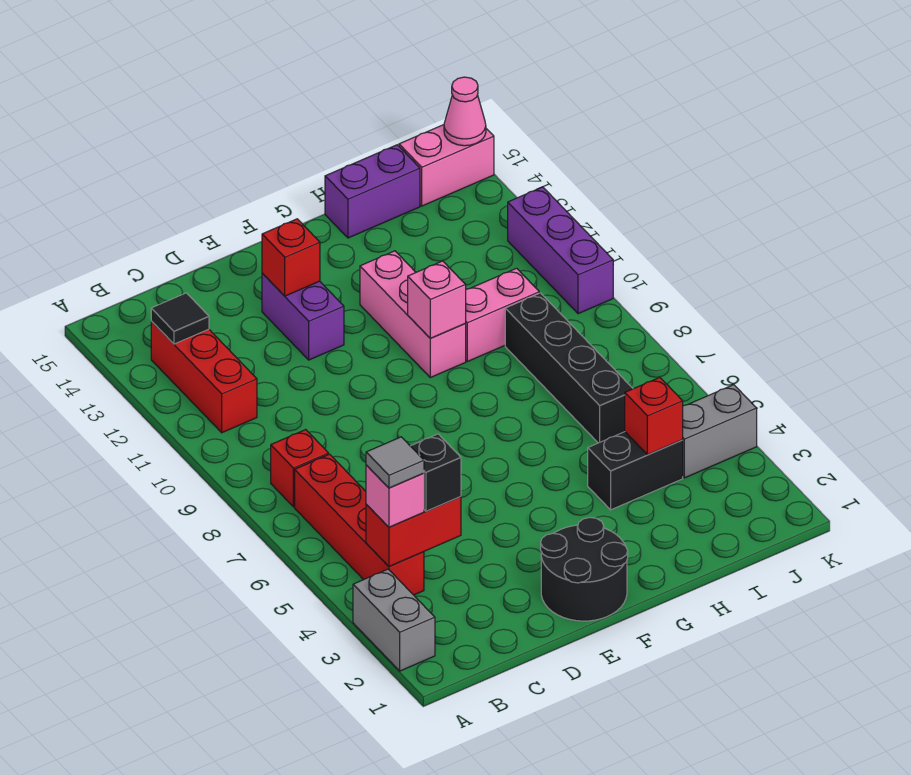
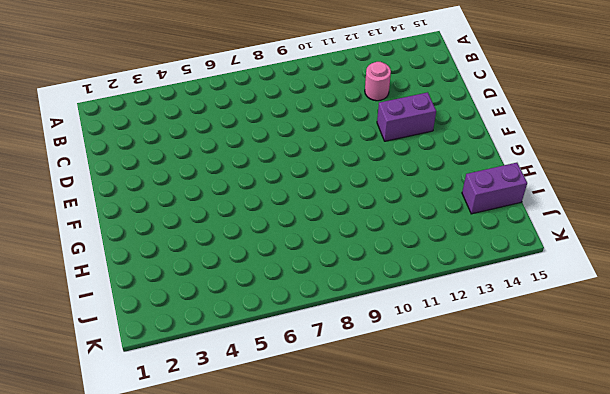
pink 1x1 round brick [365,62,391,101] -> none
purple 1x2 brick [462,163,527,214] -> purple 1x2 brick turned to [325,145,420,238]
none -> grey 1x2 brick [353,569,435,671]
none -> red 1x4 brick [295,454,424,595]
none -> red 1x1 brick [271,430,329,507]

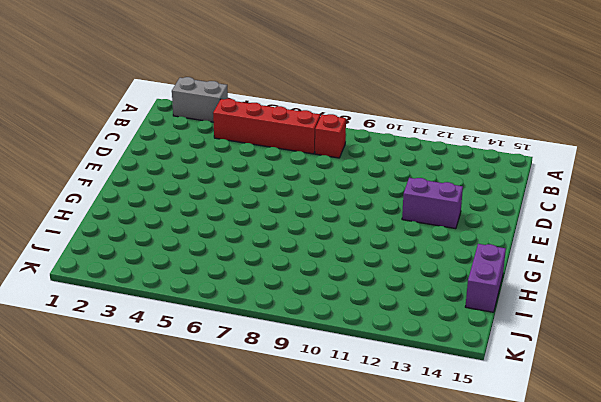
none -> red 1x3 brick [151,321,257,433]
none -> black 2x2 round brick [541,518,628,621]
none -> pink 1x3 brick [360,251,466,378]

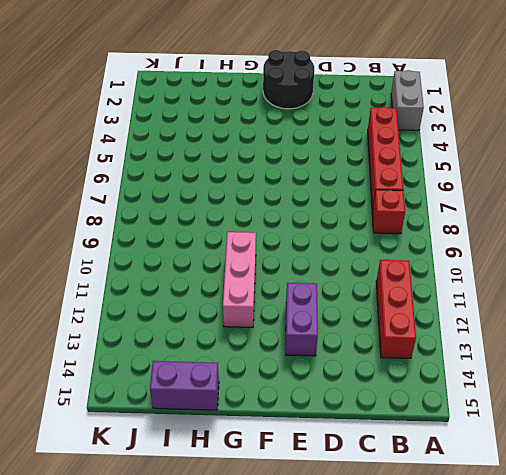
none -> black 1x2 brick [588,432,683,510]
none -> pink 1x2 brick [465,268,539,362]
none -> black 1x4 brick [505,293,633,443]

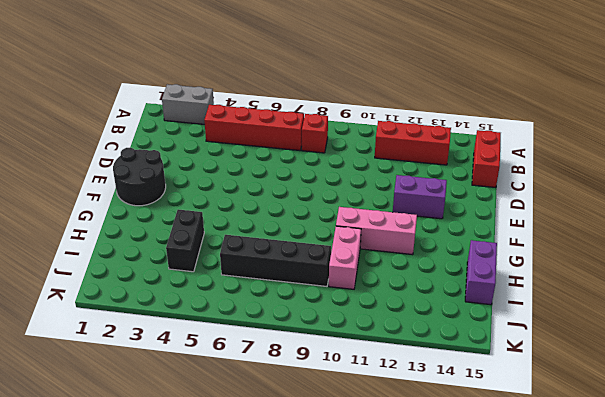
red 1x2 brick [472,130,501,188] -> red 1x2 brick moved to [366,496,461,567]
none -> grey 1x2 brick [683,385,757,478]
none -> pink 1x2 brick [399,125,494,206]
none -> purple 1x3 brick [508,187,613,314]

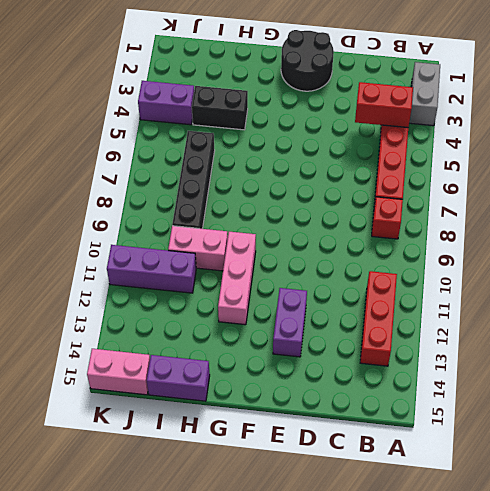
purple 1x3 brick [107,245,196,293] -> purple 1x3 brick turned to [508,187,613,314]
purple 1x2 brick [138,81,194,125] -> grey 1x2 brick [683,385,757,478]
none -> black 1x1 tile [151,293,209,344]
none -> red 1x1 brick [262,219,320,296]
none -> pink 1x1 brick [408,261,466,338]

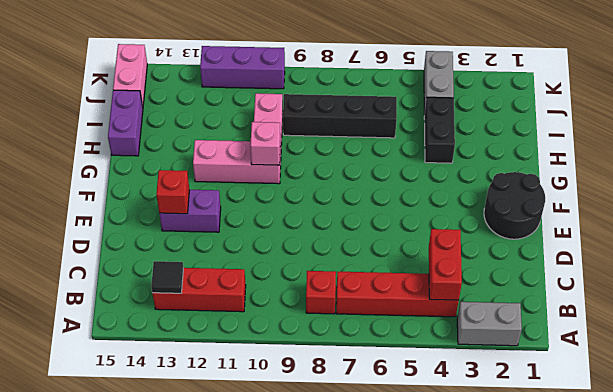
none -> red 1x1 brick [625,377,683,455]
none -> pink 1x1 cone [444,77,486,146]
none -> pink 1x1 brick [366,465,424,527]

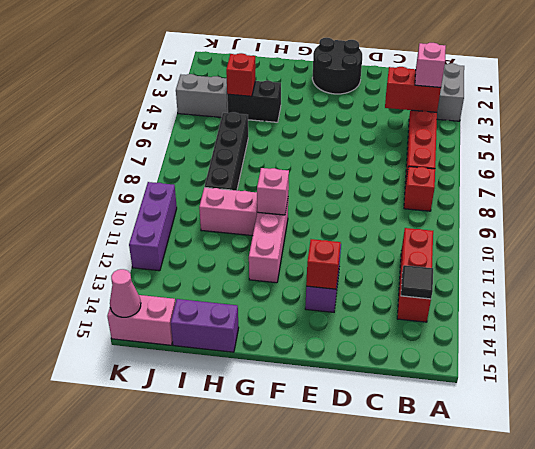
none -> black 1x1 brick [411,434,461,511]
none -> grey 1x1 tile [366,437,424,488]

